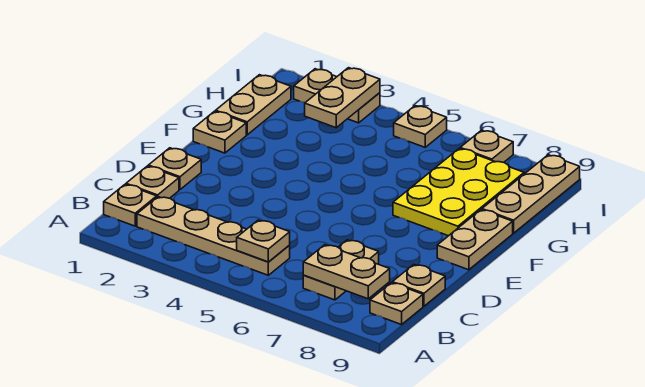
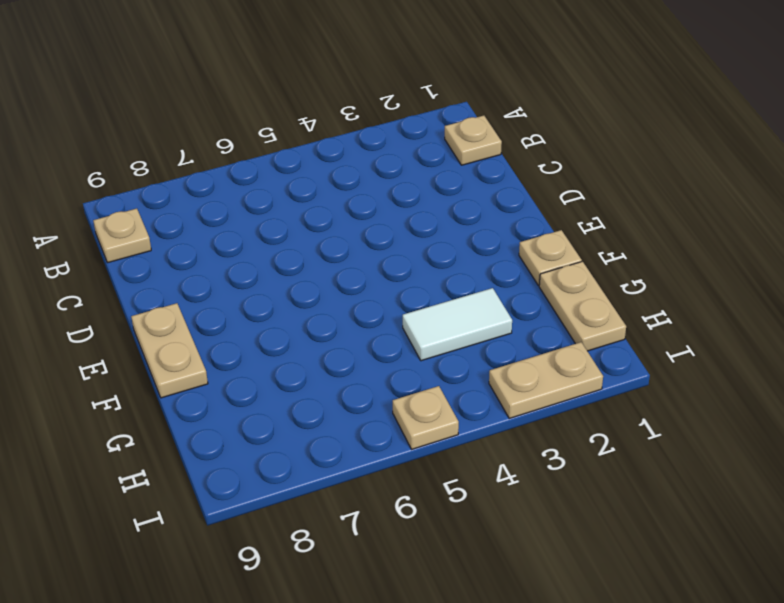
white 1x2 tile [403,288,512,361] -> none
none -> tan 1x4 plate [137,197,290,275]
none -> tan 1x2 plate [303,240,379,300]
none -> tan 1x1 plate [126,166,179,198]

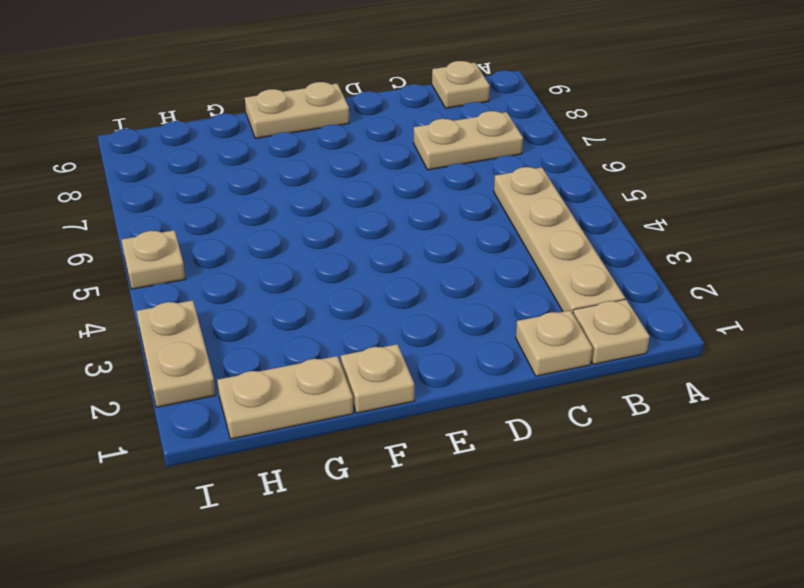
none -> tan 1x1 plate [392,264,445,306]
none -> tan 1x1 plate [148,148,201,190]
none -> yellow 2x3 plate [393,149,524,236]

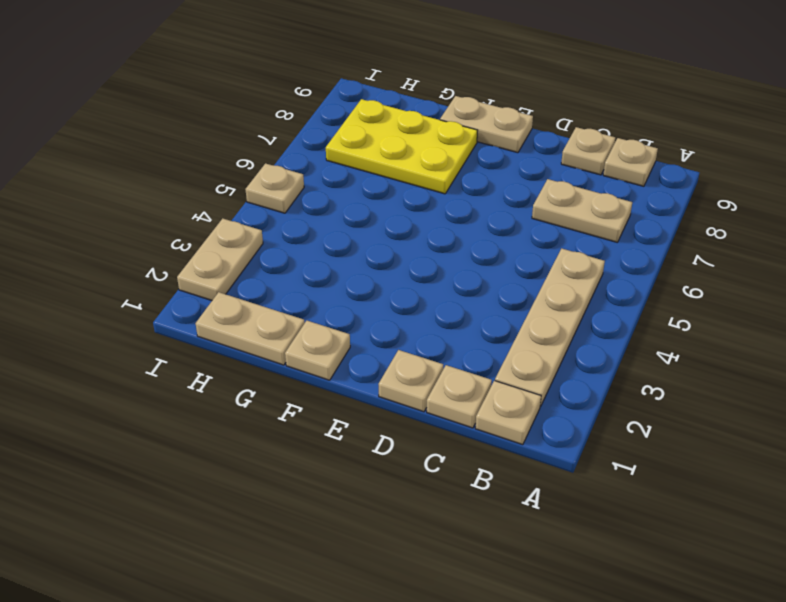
none -> tan 1x3 plate [482,155,580,233]
none -> tan 1x1 plate [460,130,513,162]
none -> tan 1x1 plate [237,220,290,262]

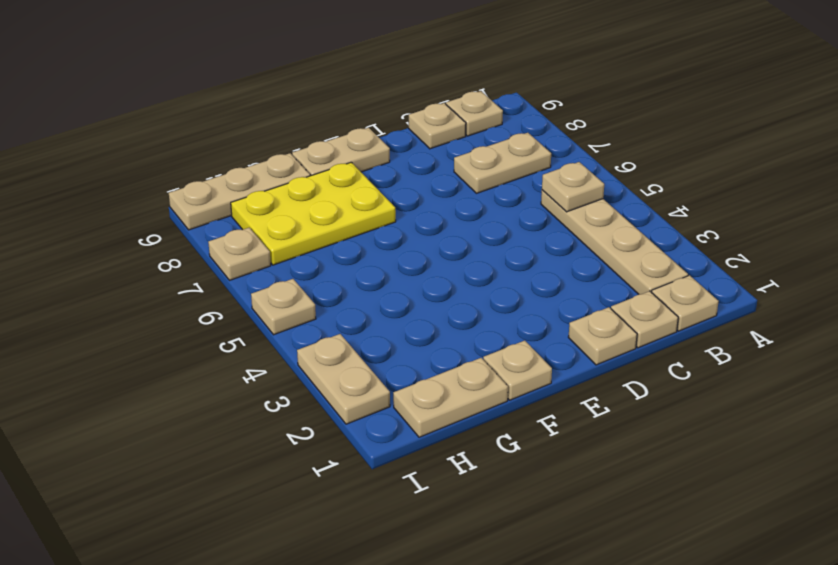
none -> tan 1x2 plate [303,245,390,299]
none -> tan 1x2 plate [305,68,380,128]

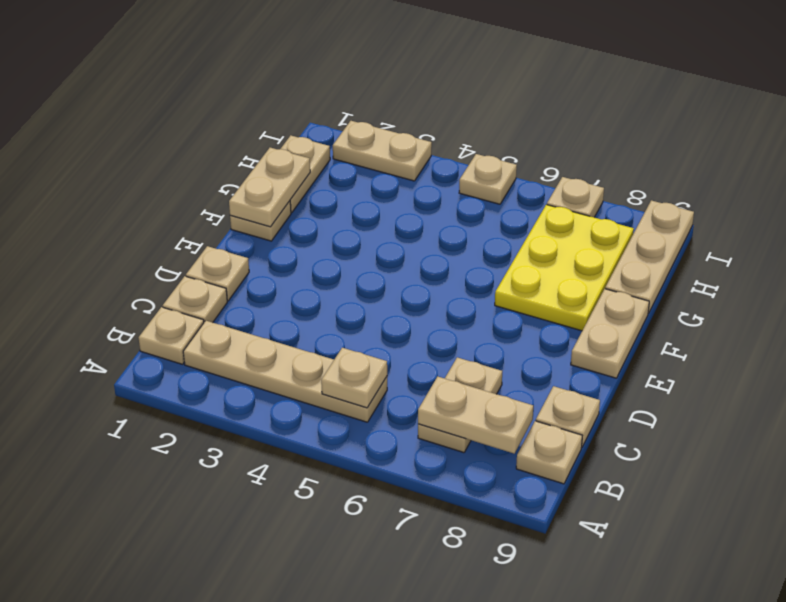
tan 1x2 plate [229,148,310,227] -> tan 1x2 plate moved to [305,68,380,128]

